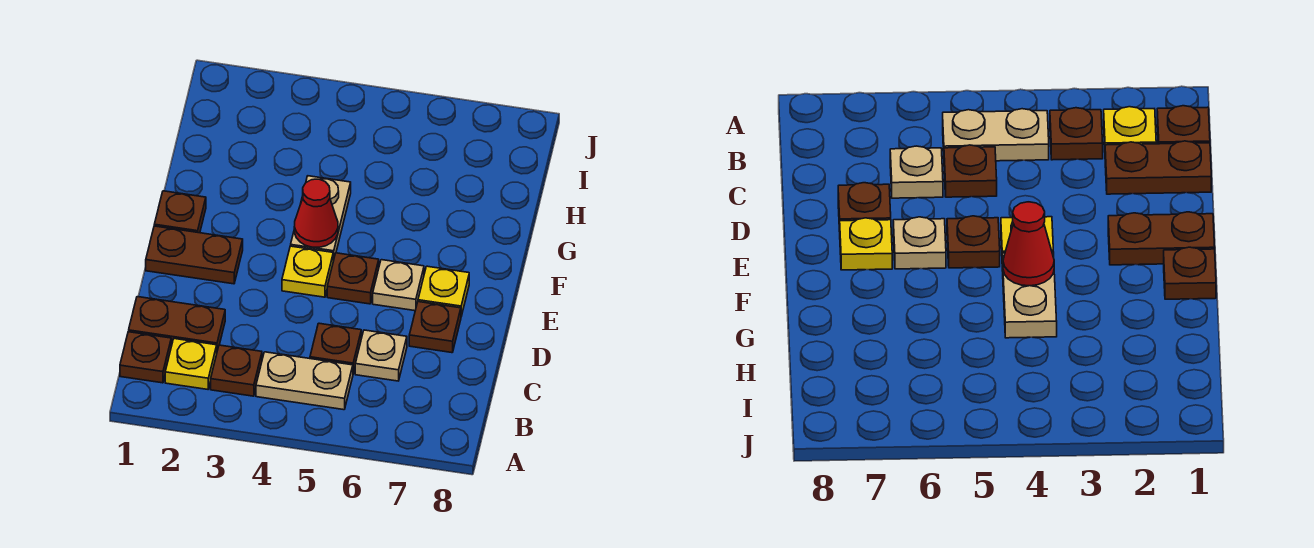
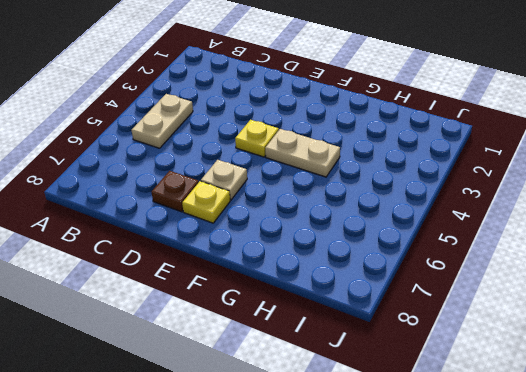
none -> brown 1x1 plate [120,332,171,383]
none -> yellow 1x1 plate [165,339,217,389]
none -> brown 1x1 plate [211,345,262,396]

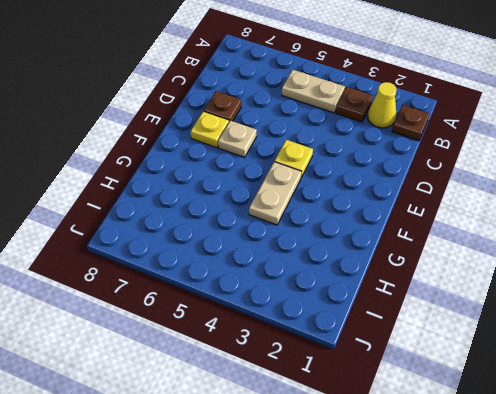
yellow 1x1 cone [368,82,397,128] -> yellow 1x1 plate [165,339,217,389]
none -> brown 1x2 plate [129,297,225,351]
none -> brown 1x1 plate [310,323,361,373]
none -> tan 1x1 plate [355,330,407,381]

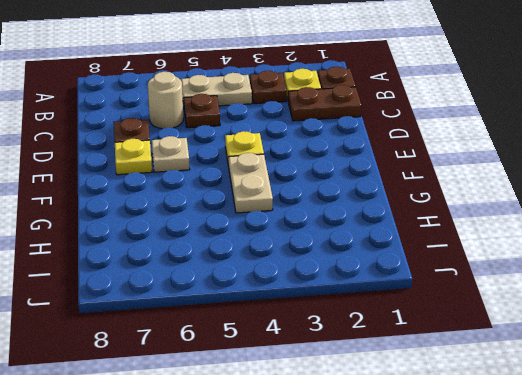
tan 1x1 round brick [148,72,183,129] -> tan 1x1 plate [355,330,407,381]
none -> brown 1x2 plate [146,226,243,284]
none -> brown 1x1 plate [327,253,379,304]
none -> brown 1x1 plate [154,191,206,233]

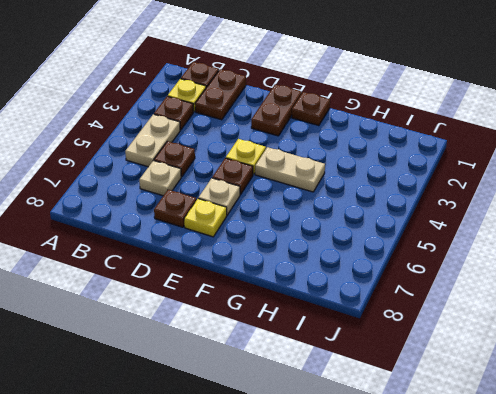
none -> red 1x1 cone [294,179,338,247]

